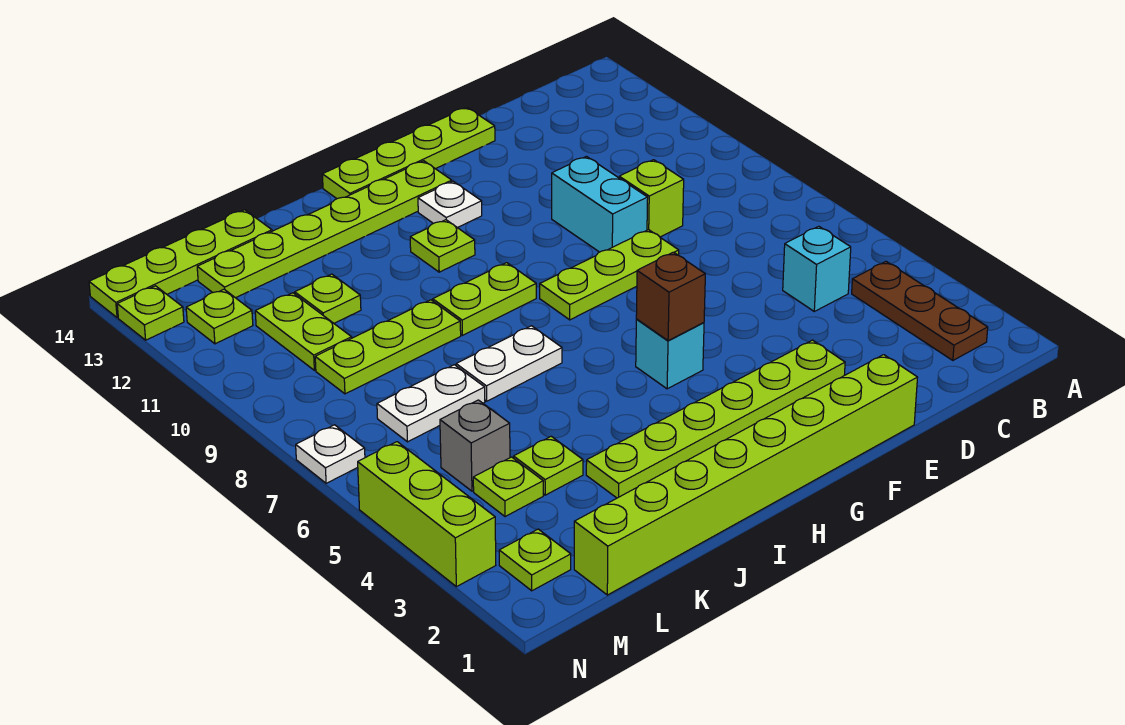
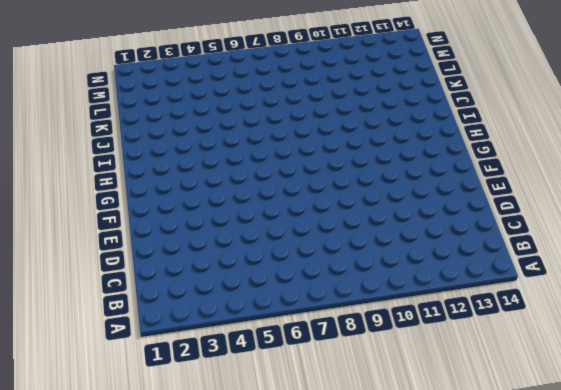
none -> brown 1x3 plate [852,262,988,360]
none -> cyan 1x1 brick [783,226,851,311]
none -> lime 1x1 brick [619,160,684,237]

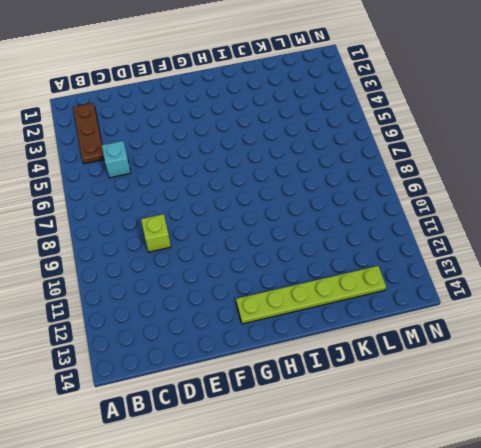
none -> lime 1x8 brick [574,355,918,595]
none -> lime 1x6 plate [586,340,845,498]
none -> lime 1x3 plate [540,230,679,320]

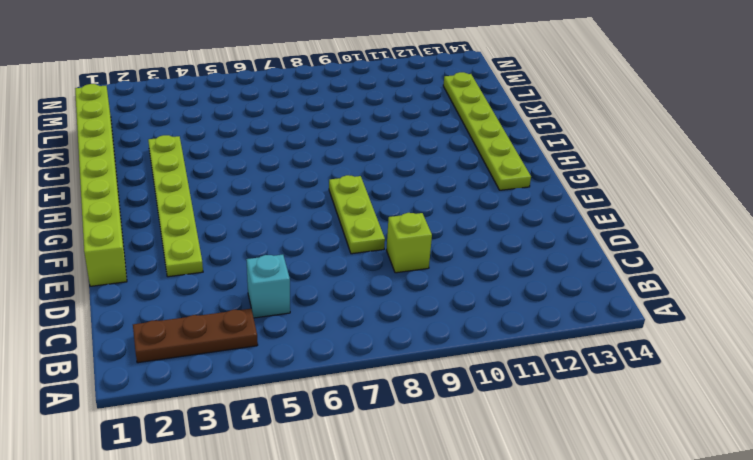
none -> cyan 1x2 brick [552,156,648,252]
none -> lime 1x4 plate [322,107,495,199]
none -> cyan 1x1 brick [636,320,704,389]

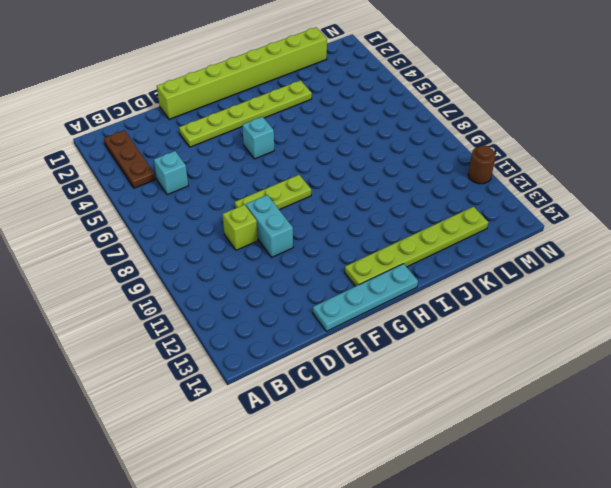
cyan 1x4 plate [313,264,418,331] -> lime 1x4 plate [322,107,495,199]
brown 1x1 round brick [468,145,496,184] -> none
none -> white 1x1 plate [418,181,482,228]
none -> lime 1x2 plate [433,263,536,335]
none -> lime 1x1 plate [410,220,475,272]

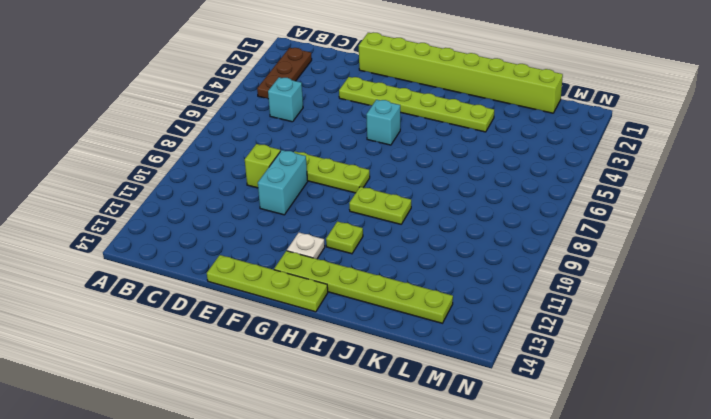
none -> white 1x2 plate [456,326,562,401]
none -> lime 1x3 plate [315,300,461,394]
none -> lime 1x1 plate [514,436,583,495]

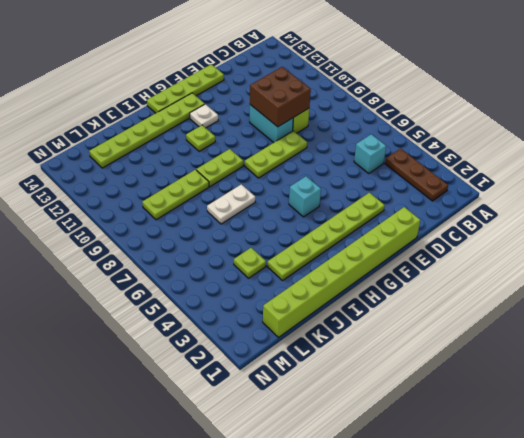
brown 2x2 brick [250,67,311,127] -> none
none -> white 1x2 plate [377,365,485,442]
none -> lime 1x1 plate [295,274,361,323]
none -> lime 1x4 plate [89,210,272,318]

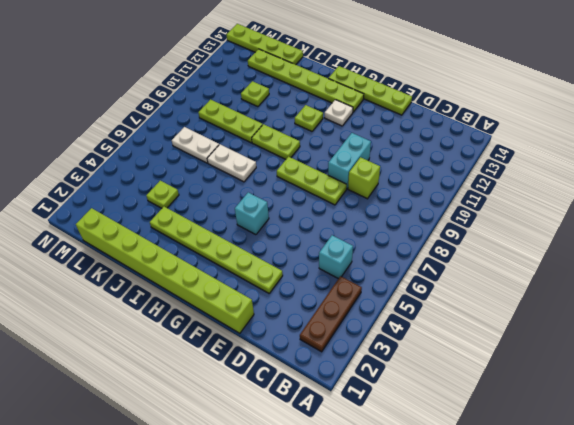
none -> lime 1x1 plate [473,457,543,517]
none -> grey 1x1 brick [440,400,510,491]
none -> lime 1x2 plate [255,293,352,370]

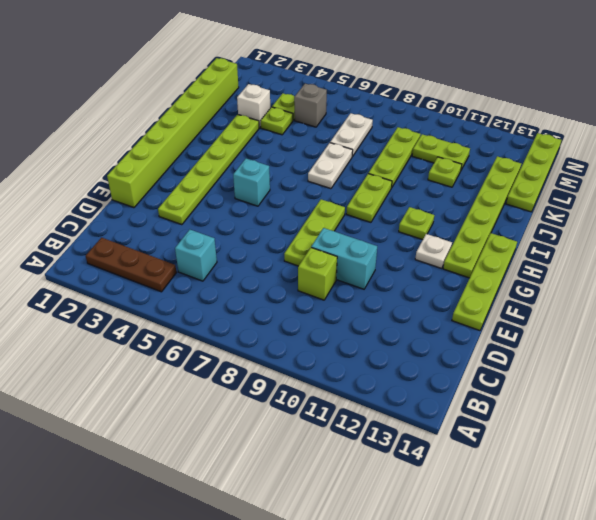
white 1x1 brick [237,84,270,128] -> none
none -> lime 1x1 plate [499,529,571,591]
none -> lime 1x1 plate [186,289,253,344]
none -> lime 1x3 brick [358,442,496,587]

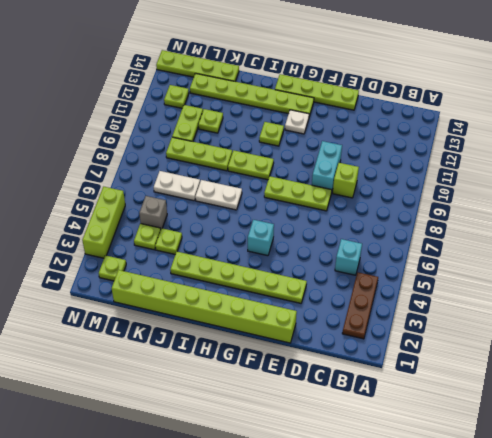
none -> white 1x1 plate [296,425,365,483]
none -> lime 1x1 plate [117,286,184,340]
none -> brown 1x1 brick [636,252,705,341]

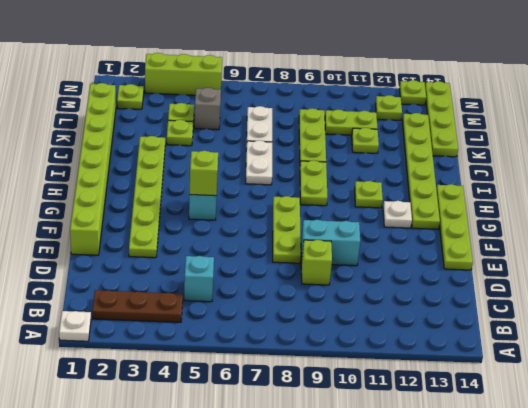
white 1x1 plate [59,311,91,341] -> white 1x1 plate moved to [296,425,365,483]
lime 1x1 brick [190,151,218,196] -> brown 1x1 brick [636,252,705,341]

